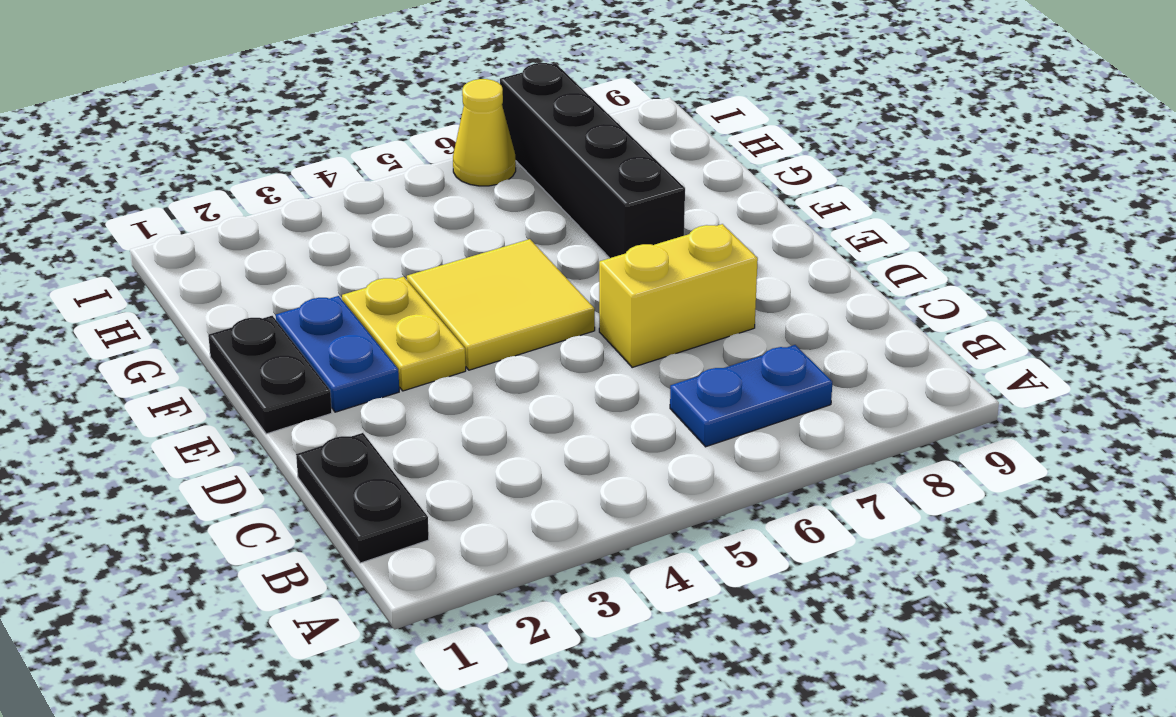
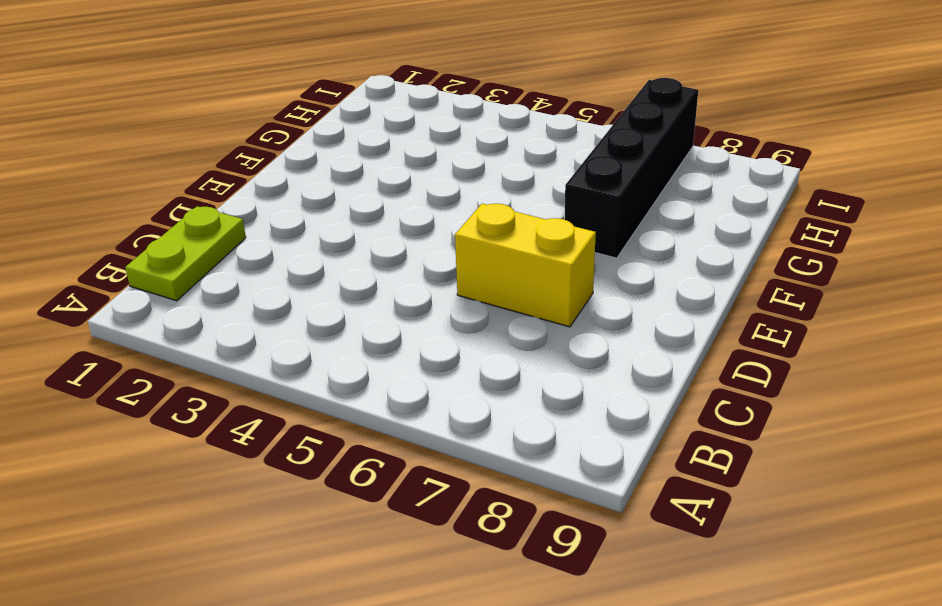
lime 1x2 plate [125,206,246,301] -> black 1x2 plate [296,433,429,563]
none -> blue 1x2 plate [670,345,832,447]
none -> black 1x2 plate [208,316,332,434]

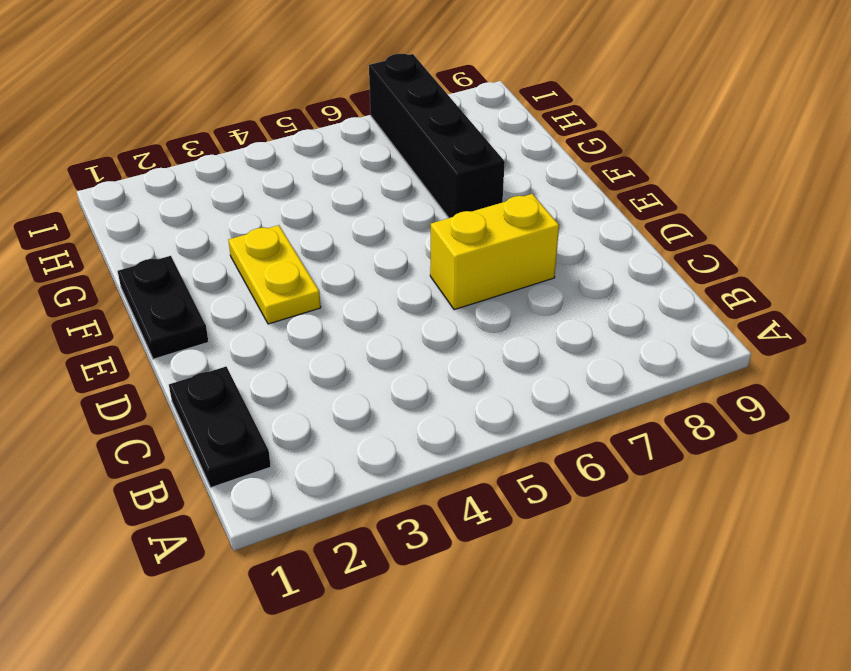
none -> blue 1x2 plate [670,345,832,447]
none -> blue 1x2 plate [276,296,399,412]

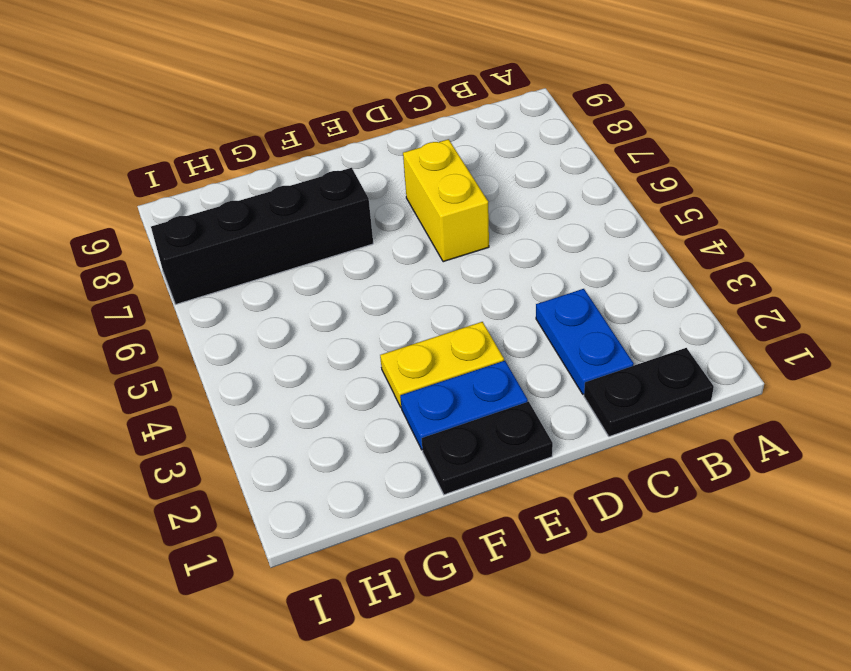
blue 1x2 plate [536,289,634,394] -> blue 1x2 plate moved to [670,345,832,447]
none -> yellow 2x2 tile [407,239,595,370]
none -> yellow 1x1 cone [453,79,516,186]

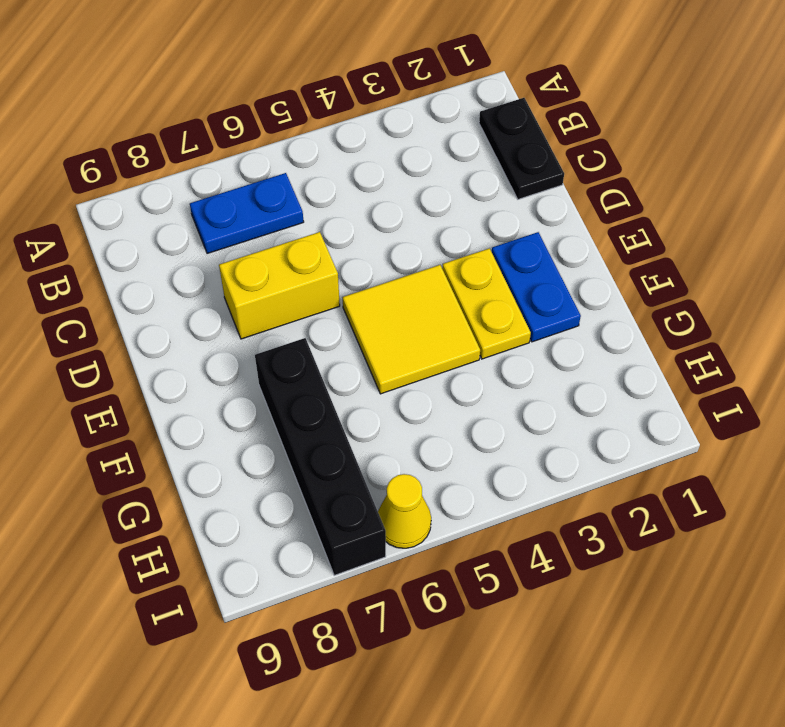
none -> black 1x2 plate [208,316,332,434]

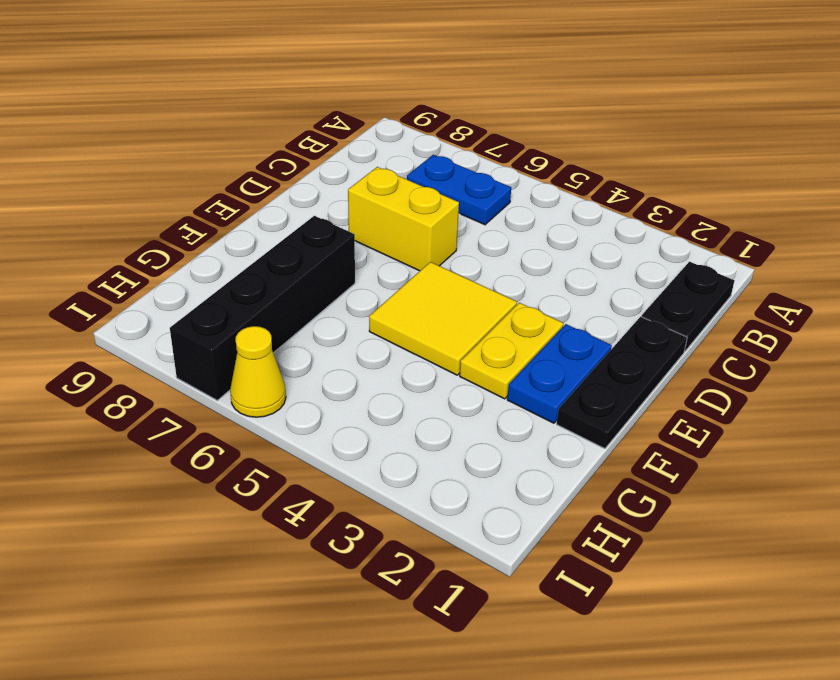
black 1x3 plate [557,317,687,448] -> black 1x2 plate [208,316,332,434]

